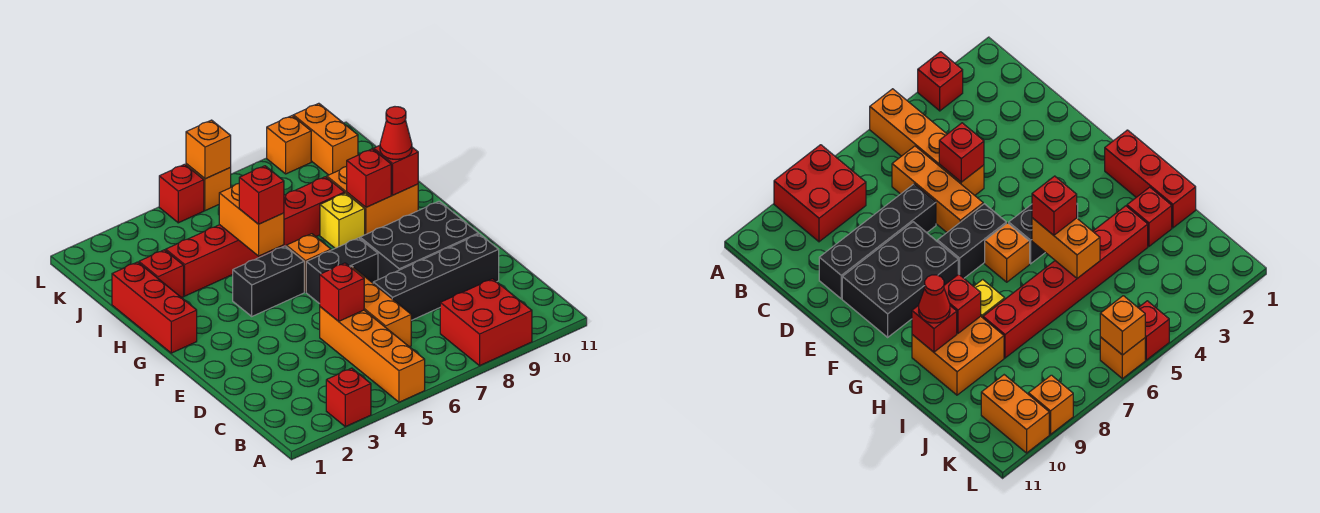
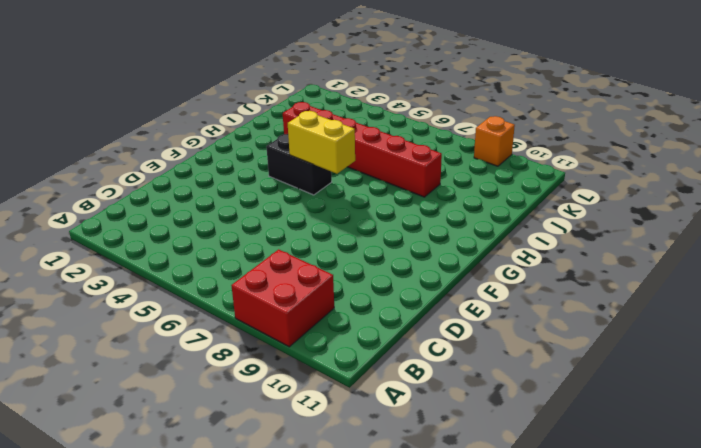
yellow 1x2 brick [288,111,355,174] -> none
none -> red 1x1 brick [326,368,371,427]
none -> orange 1x4 brick [320,307,425,402]
none -> orange 1x3 brick [351,266,411,347]

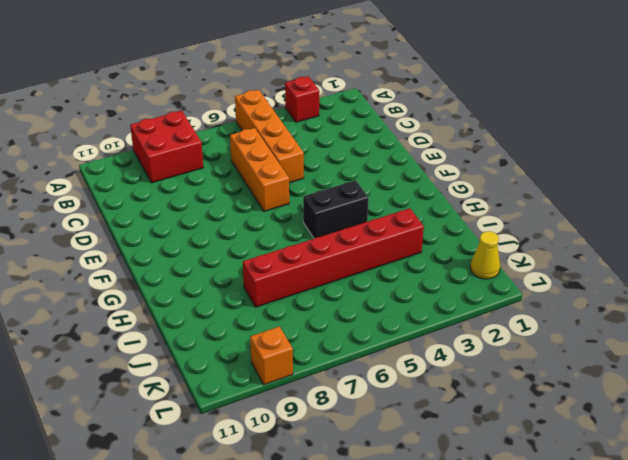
yellow 1x1 cone [470,231,500,279] -> none
none -> black 1x4 brick [373,234,499,320]
none -> black 2x3 brick [360,201,479,280]
none -> black 1x2 brick [306,238,378,304]

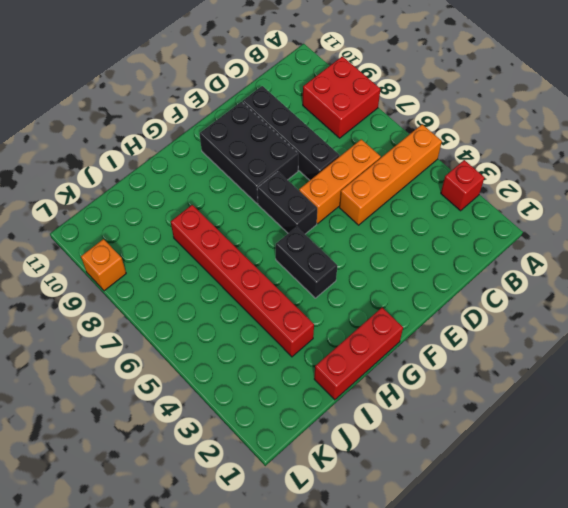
none -> orange 1x1 brick [286,234,331,292]
none -> yellow 1x1 brick [320,193,365,248]
none -> orange 2x2 brick [327,167,418,235]

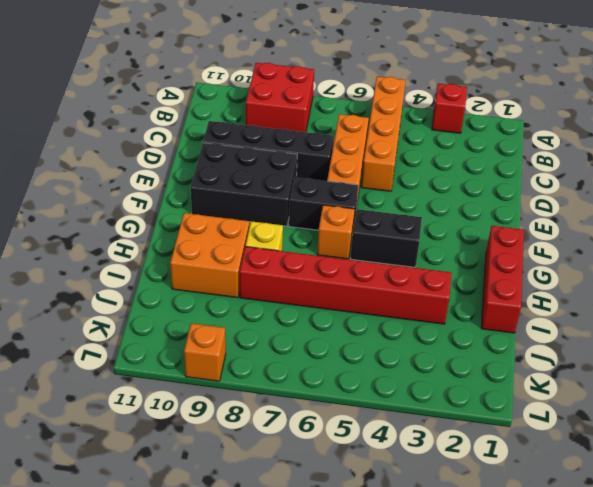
none -> red 1x1 brick [139,250,184,298]
none -> orange 1x2 brick [293,103,358,175]
none -> red 1x1 brick [159,164,204,223]

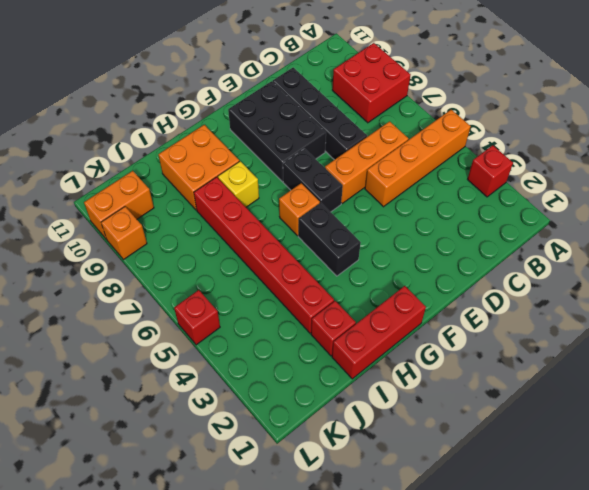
none -> orange 1x1 brick [186,164,231,211]
none -> red 1x1 brick [320,263,364,321]
none -> orange 1x2 brick [219,184,284,256]

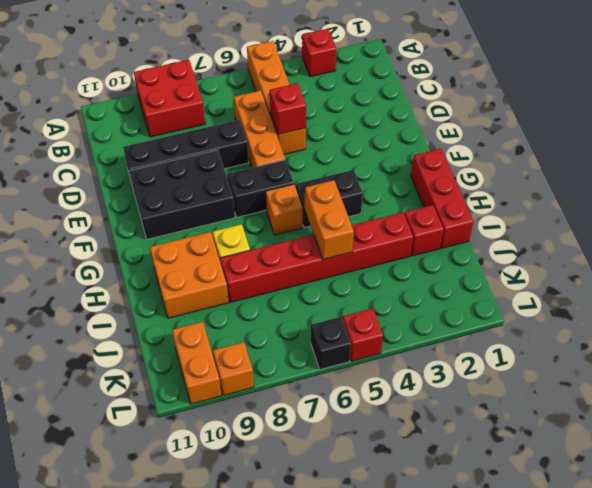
black 1x1 brick [310,317,351,370] -> orange 1x1 brick [186,164,231,211]
none -> red 1x1 brick [347,149,391,207]
none -> red 1x1 brick [374,146,418,195]
none -> orange 1x1 brick [186,120,231,179]

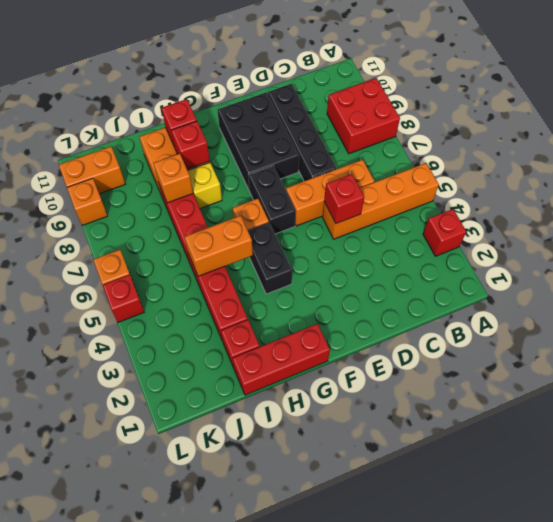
orange 1x1 brick [153,154,193,203] -> orange 1x1 brick moved to [186,120,231,179]
none -> red 1x1 brick [239,166,284,224]
none -> red 1x1 cone [380,107,412,159]

